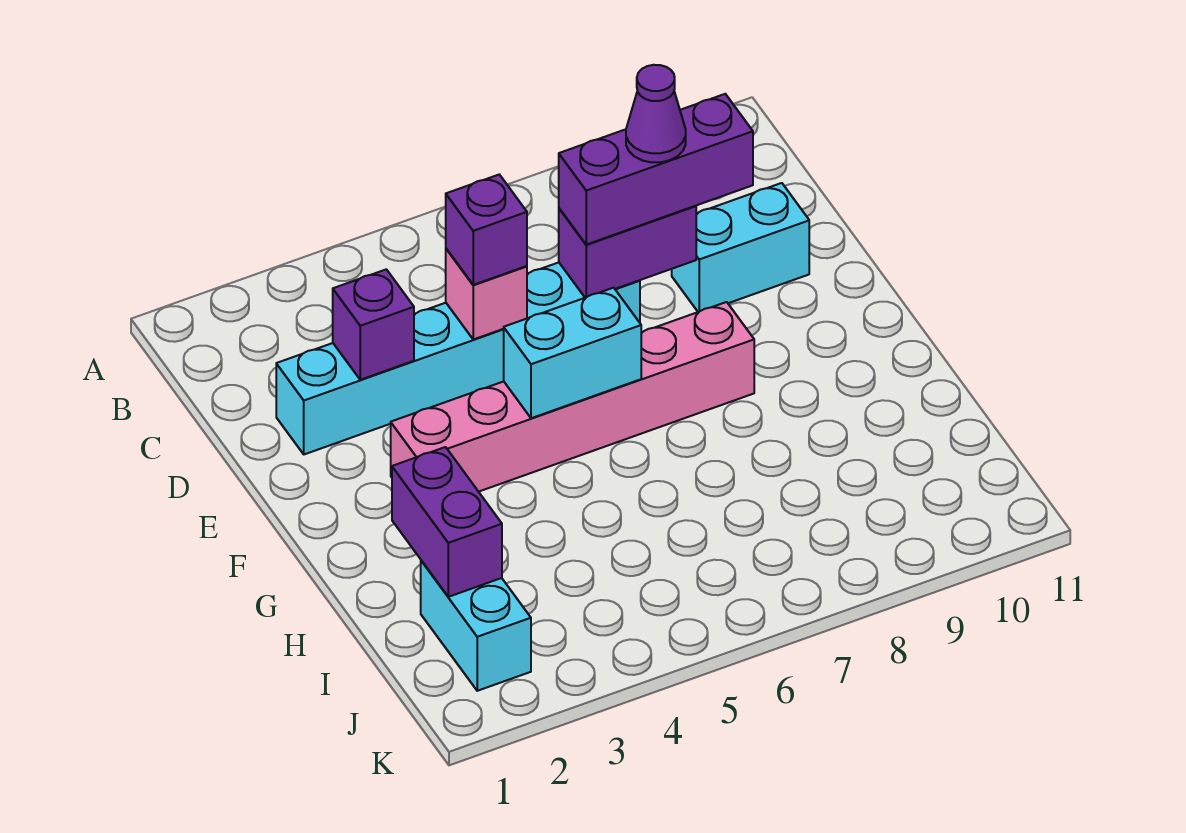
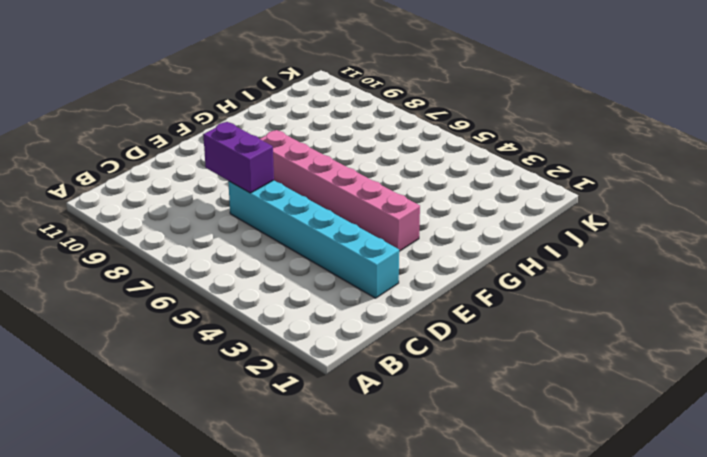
none -> cyan 1x2 brick [672,183,809,312]
none -> cyan 1x2 brick [421,561,531,691]
none -> purple 1x1 brick [333,269,414,380]

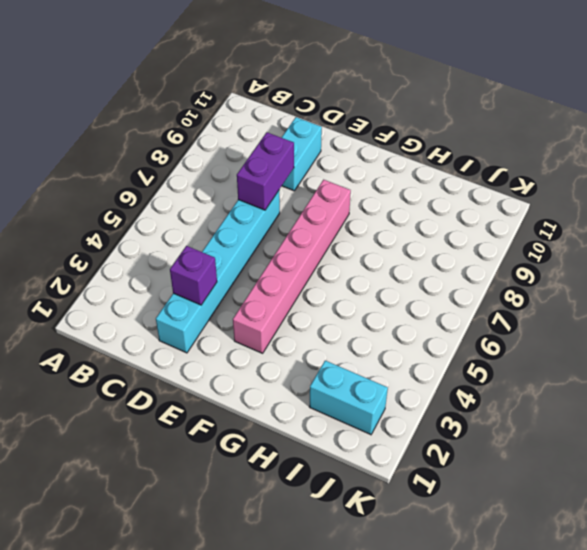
none -> pink 1x1 brick [446,249,527,339]
none -> cyan 1x2 brick [504,288,641,418]
none -> purple 1x2 brick [392,447,502,597]

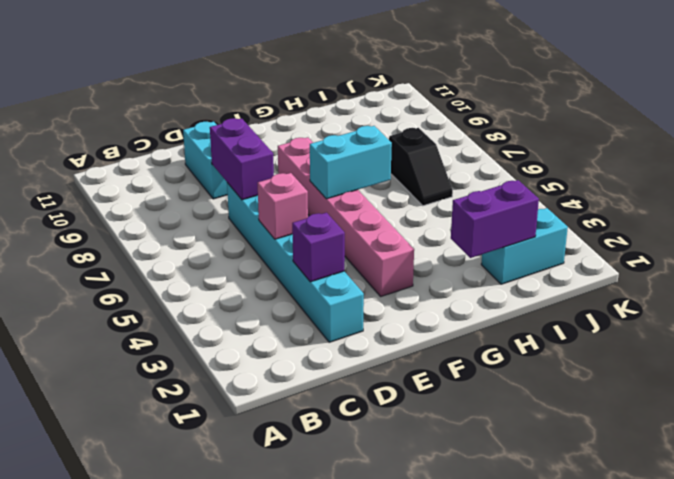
cyan 1x2 brick [310,126,392,199] -> cyan 1x2 brick turned to [504,288,641,418]
black 1x2 slope [389,128,453,206] -> none
none -> purple 1x1 brick [446,175,527,285]
none -> purple 1x3 brick [559,94,753,245]
none -> purple 1x1 cone [626,65,686,162]

